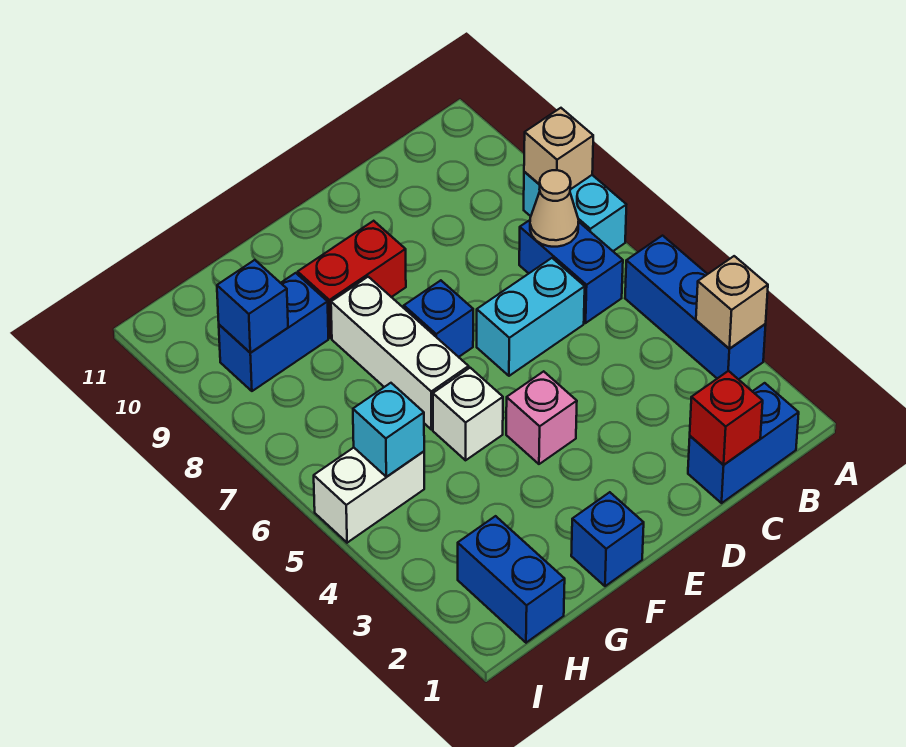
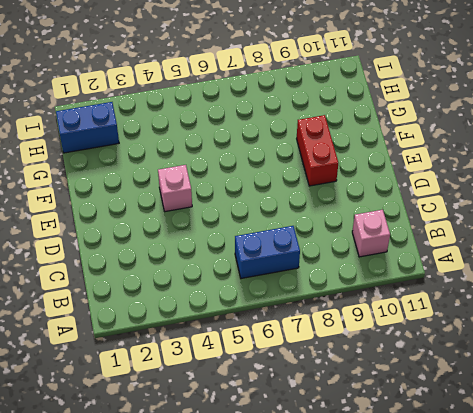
pink 1x1 brick [352,210,390,257] -> none
none -> blue 1x3 brick [625,236,766,379]
none -> cyan 1x2 brick [524,172,626,251]
none -> blue 1x2 brick [688,383,799,503]

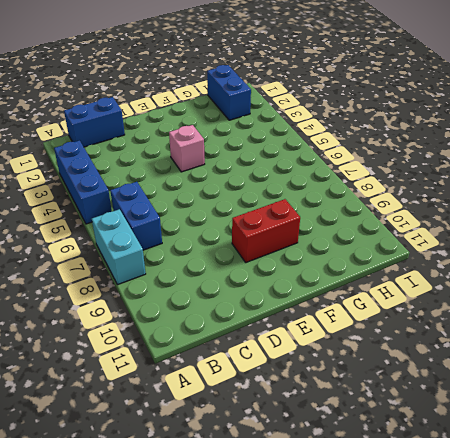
none -> cyan 1x2 brick [477,258,585,376]
none -> blue 1x1 brick [404,280,473,357]
none -> blue 1x1 brick [571,492,644,586]

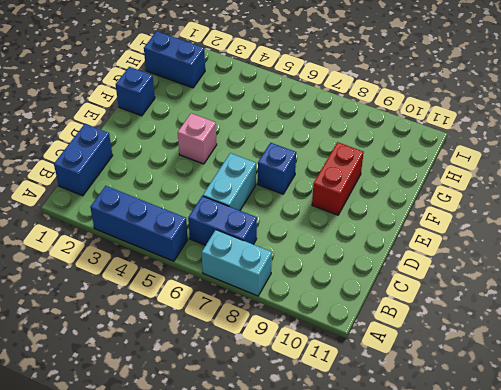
none -> white 1x1 brick [433,368,503,460]
none -> white 1x3 brick [331,277,469,429]
none -> blue 1x2 brick [219,273,328,391]

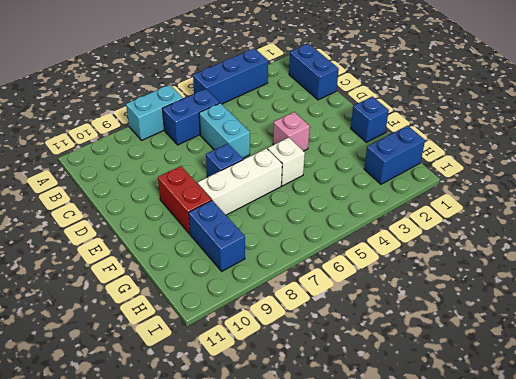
none -> white 1x2 brick [314,448,424,543]
none -> tan 1x1 brick [696,256,768,349]
none -> tan 1x1 brick [524,108,593,189]

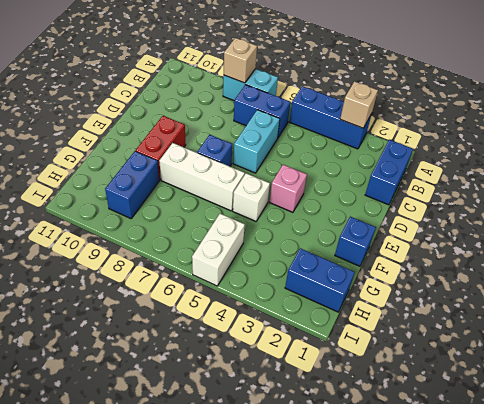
none -> tan 1x1 cone [530,170,579,247]
none -> red 1x1 brick [690,371,763,465]
none -> cyan 1x1 brick [353,383,424,477]

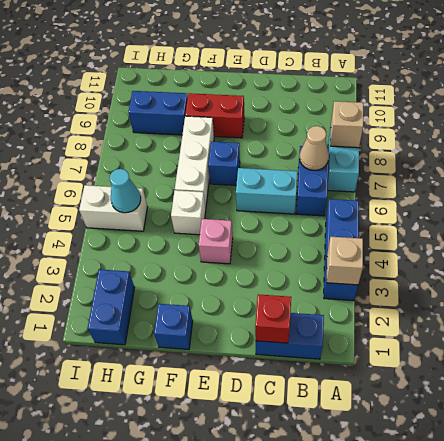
cyan 1x1 cone [110,169,141,213] -> cyan 1x1 brick [353,383,424,477]
none -> blue 1x1 brick [217,260,288,353]

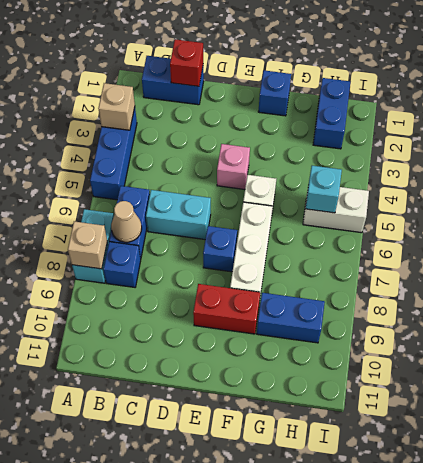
blue 1x1 brick [103,242,141,287] -> blue 1x1 brick moved to [217,260,288,353]

